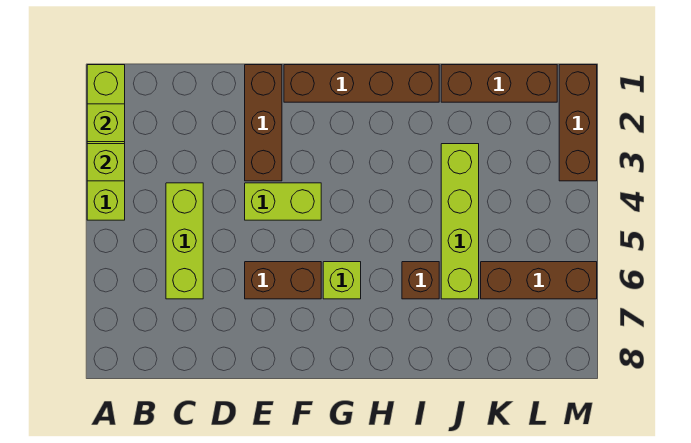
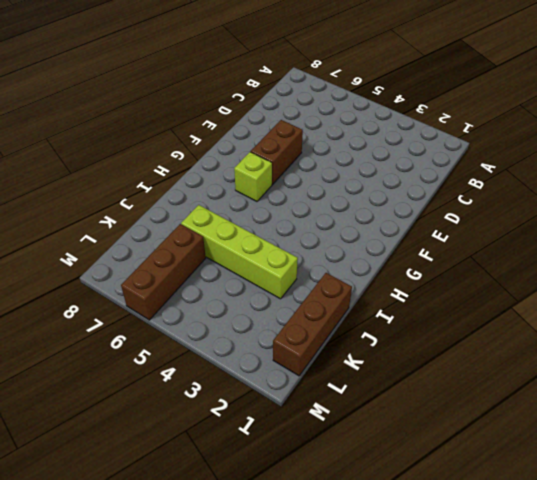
none -> lime 1x4 brick [87,65,125,220]
none -> lime 1x3 brick [166,183,203,299]
none -> brown 1x3 brick [245,65,282,181]

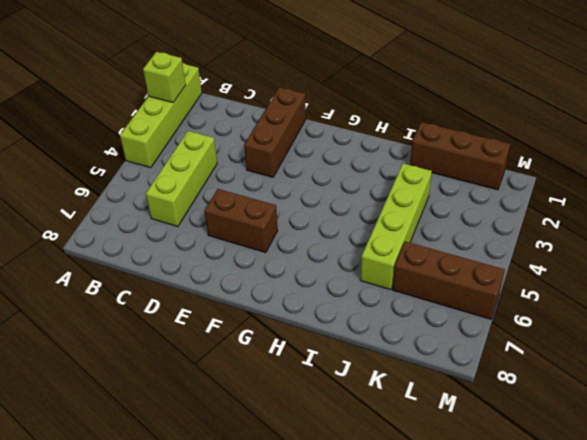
none -> lime 1x2 brick [245,183,321,220]
none -> brown 1x4 brick [284,65,439,102]
none -> lime 1x1 brick [323,262,361,299]

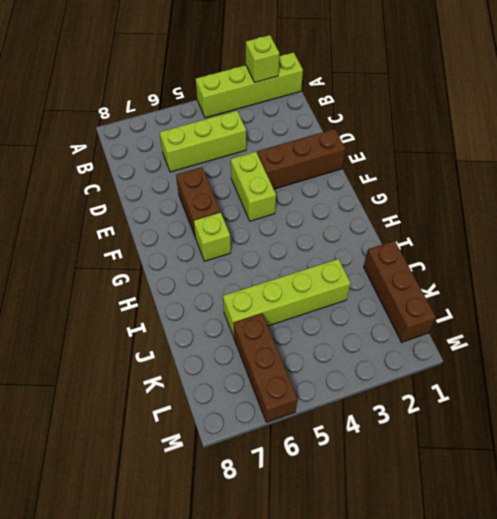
none -> brown 1x4 brick [284,65,439,102]
none -> brown 1x1 brick [402,262,439,299]
none -> brown 1x3 brick [559,65,597,181]

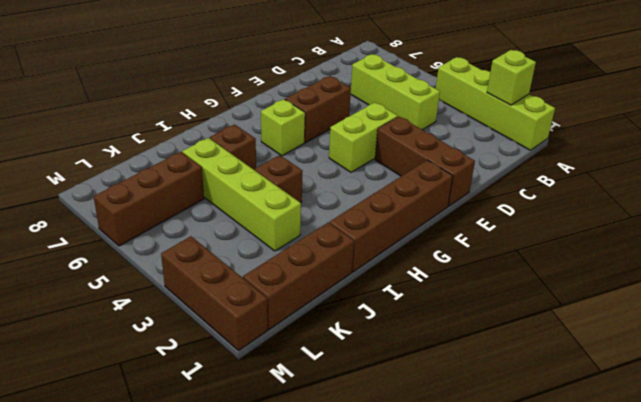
brown 1x1 brick [255,155,303,203] -> none
none -> lime 1x1 brick [87,144,125,181]

